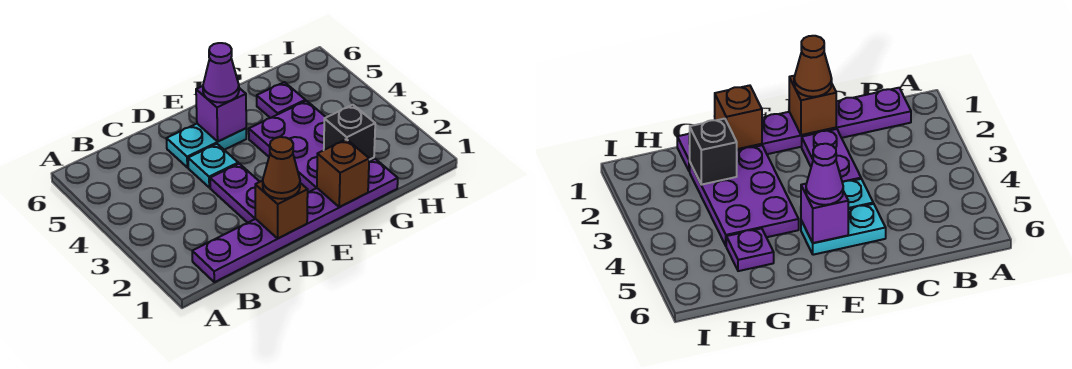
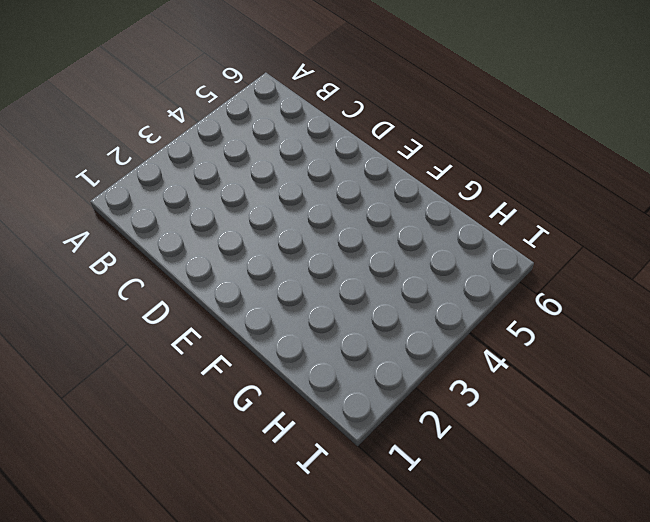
none -> purple 1x6 plate [192,159,398,282]
none -> purple 1x2 plate [210,164,260,223]
none -> cyan 1x1 plate [188,144,238,187]

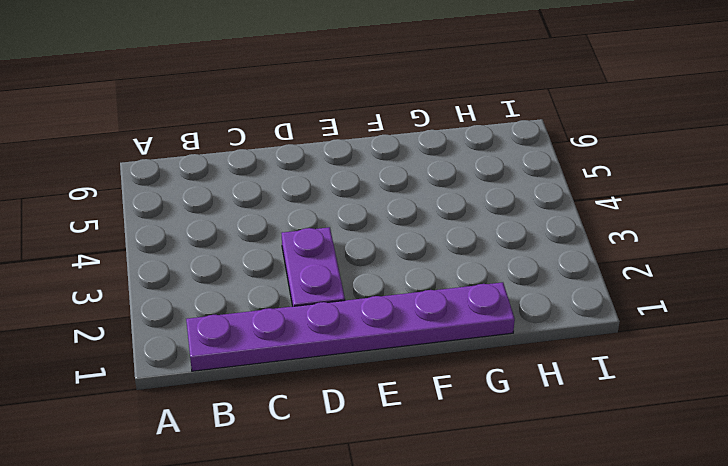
none -> cyan 1x1 plate [188,144,238,187]
none -> cyan 1x2 plate [166,124,246,167]
none -> purple 2x3 plate [249,101,374,192]

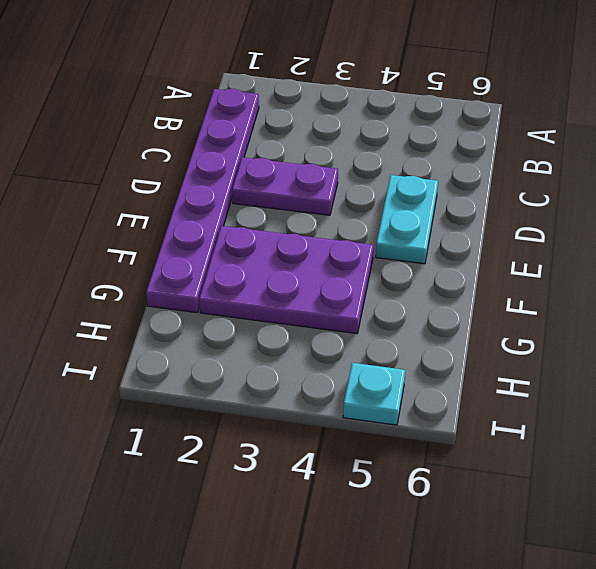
cyan 1x1 plate [343,363,405,425] -> cyan 1x1 plate moved to [188,144,238,187]
none -> purple 1x1 plate [257,82,305,118]
none -> brown 1x1 brick [255,181,308,238]
none -> purple 1x1 brick [196,86,246,141]

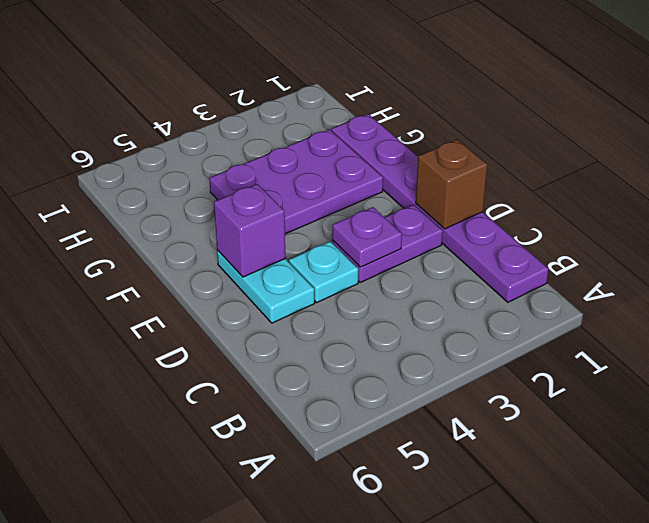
purple 1x1 plate [332,207,402,267] -> purple 1x1 plate moved to [257,82,305,118]
none -> brown 1x1 brick [317,139,369,207]
none -> black 1x1 brick [324,105,375,160]
none -> brown 1x1 cone [263,137,300,199]

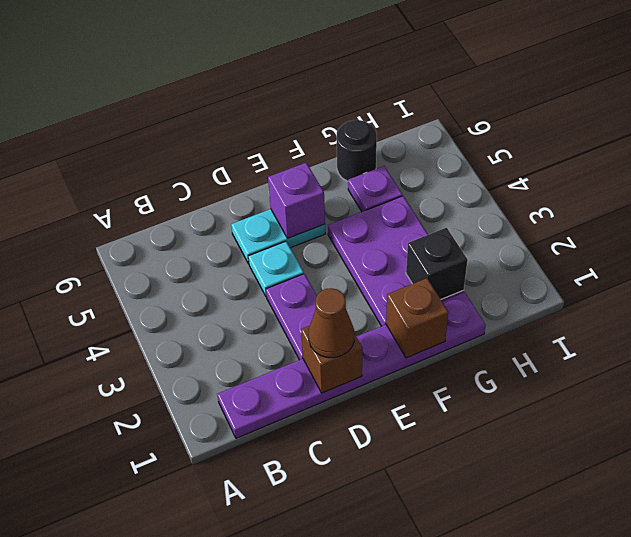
black 1x1 round brick [337,120,377,181] -> none
none -> purple 1x1 cone [203,43,239,103]

